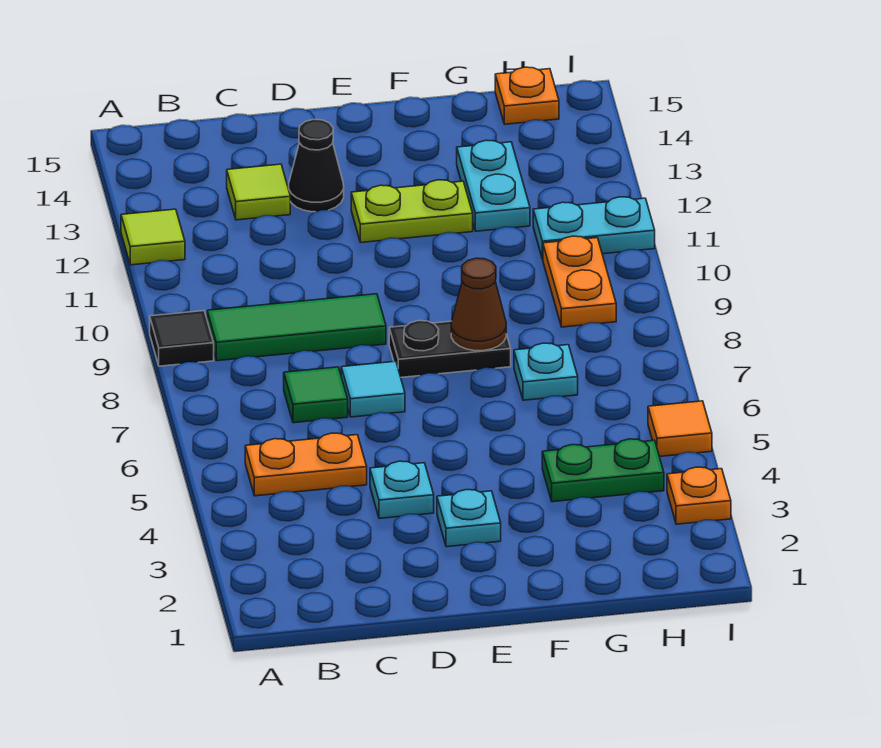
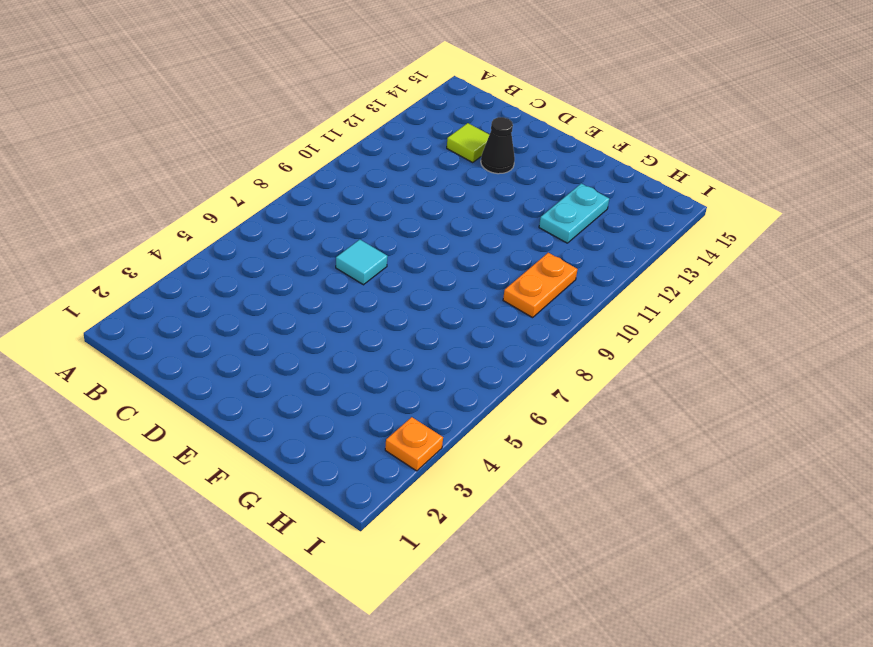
none -> black 1x1 tile [150,311,214,366]
none -> lime 1x1 tile [121,209,185,265]
none -> orange 1x2 plate [245,433,367,496]

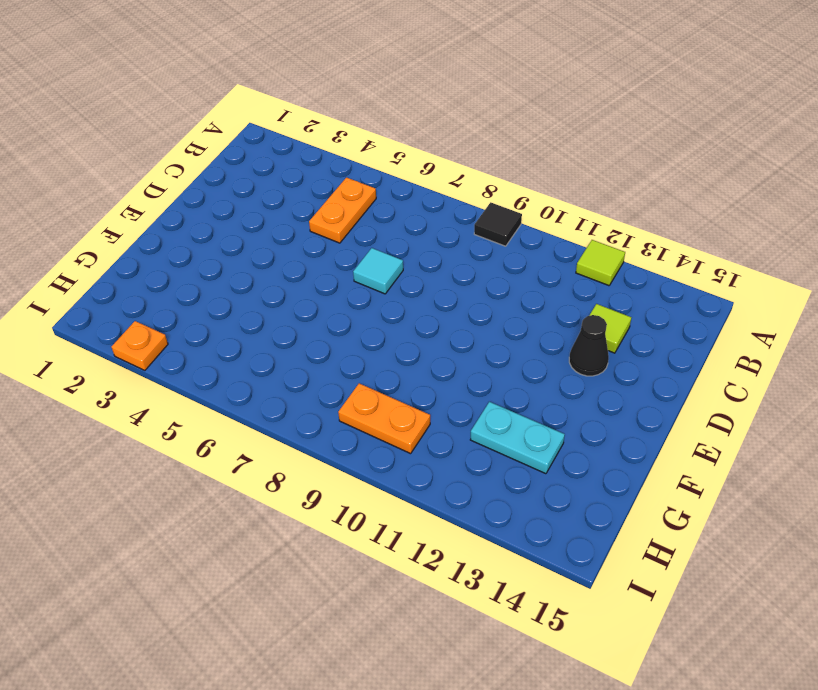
none -> green 1x3 tile [207,294,386,361]
none -> green 1x1 tile [284,367,348,423]
none -> cyan 1x1 plate [370,461,434,518]

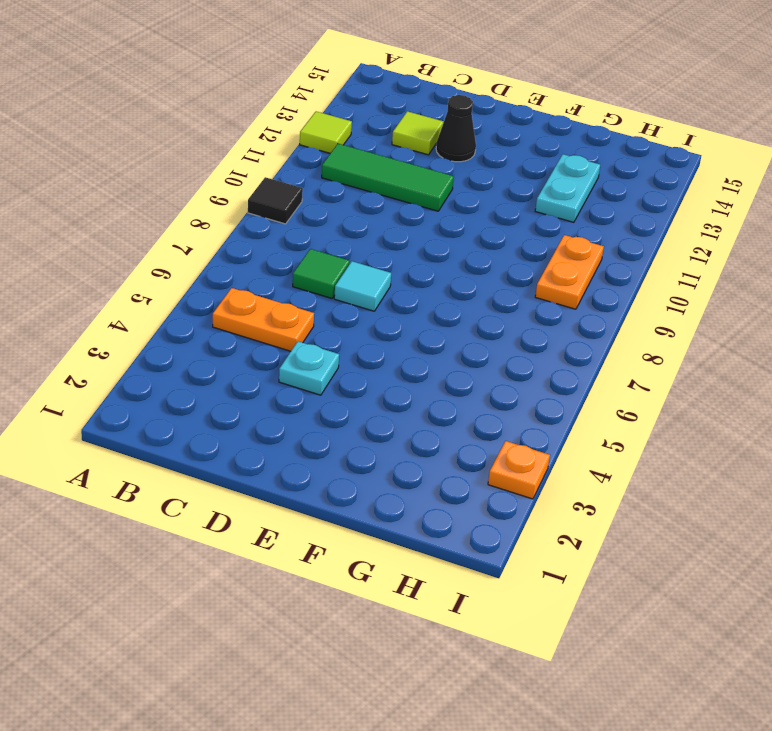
green 1x3 tile [322,144,454,211] -> green 1x3 tile moved to [207,294,386,361]
none -> cyan 1x1 plate [437,490,501,547]
none -> black 1x2 plate [389,321,511,377]
none -> lime 1x2 plate [351,180,473,242]

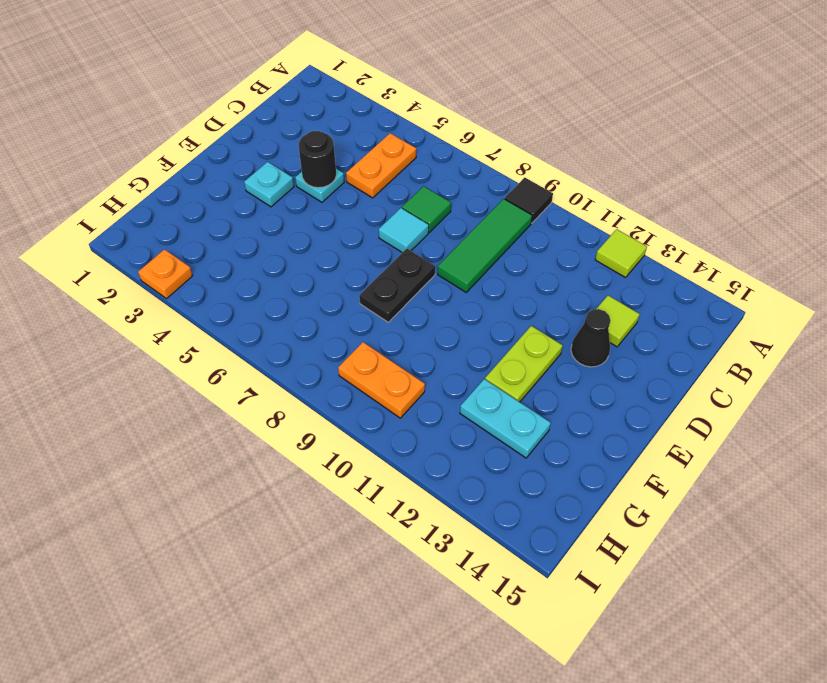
black 1x1 round brick [298,131,336,188] -> none
none -> green 1x2 plate [542,439,664,502]
none -> cyan 1x1 plate [514,343,578,400]
none -> cyan 1x2 plate [533,197,655,259]

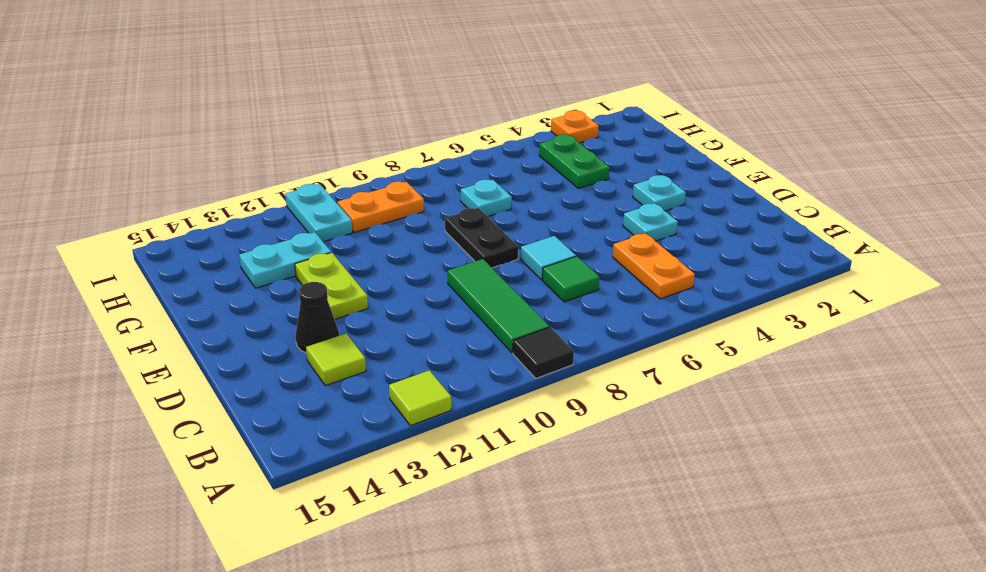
none -> orange 1x1 plate [495,67,559,124]
none -> orange 1x1 tile [648,401,712,457]
none -> brown 1x1 cone [451,258,506,351]

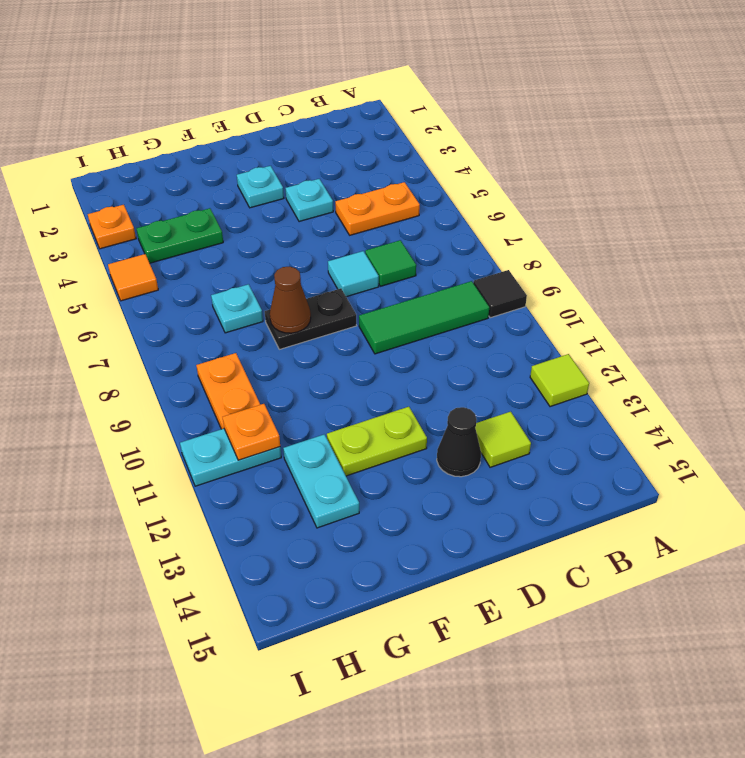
orange 1x1 plate [223,404,280,460] -> orange 1x1 plate moved to [495,67,559,124]

